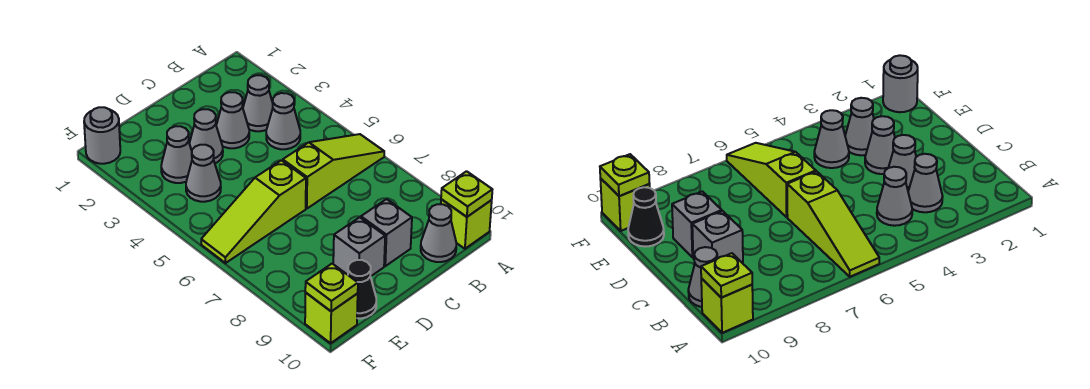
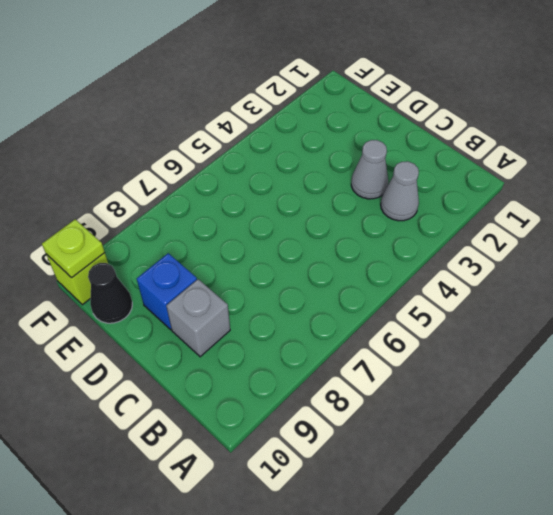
blue 1x1 brick [137,253,197,330] -> grey 1x1 brick [333,217,385,276]
none -> lime 1x3 slope [283,134,384,209]
none -> lime 1x1 brick [441,199,492,249]
none -> grey 1x1 cone [266,93,300,149]

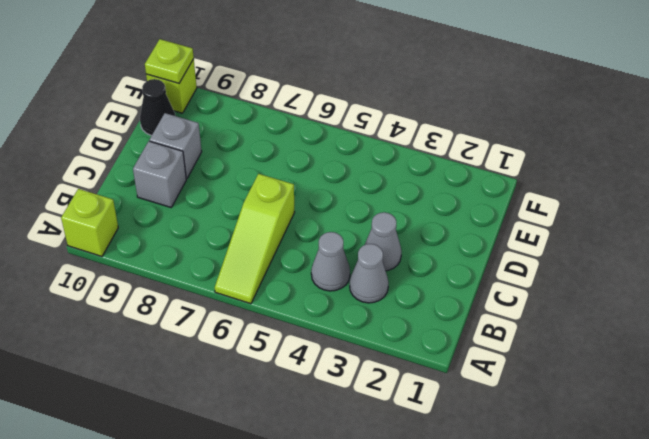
none -> grey 1x1 cone [421,204,456,262]
none -> grey 1x1 cone [189,109,223,163]
none -> lime 1x3 slope [201,160,306,263]

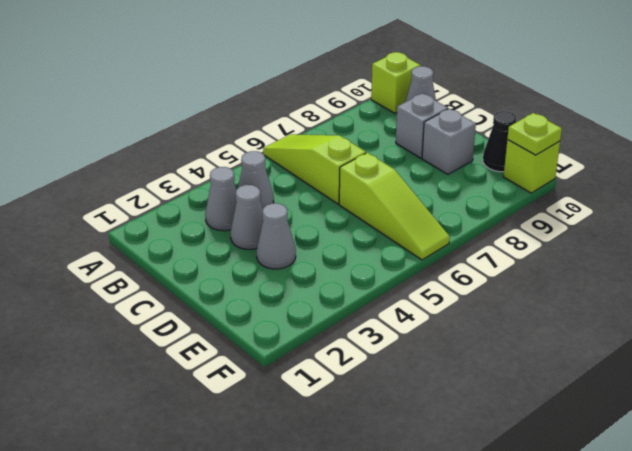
none -> grey 1x1 cone [161,126,192,183]
none -> grey 1x1 cone [186,145,221,202]
none -> grey 1x1 round brick [84,107,120,164]

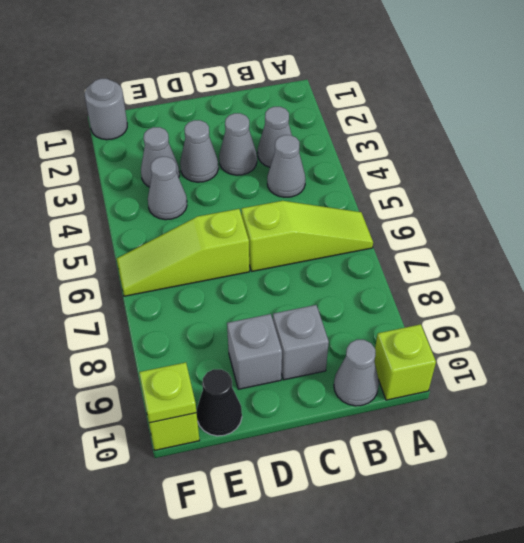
none -> lime 1x1 plate [441,171,492,217]

